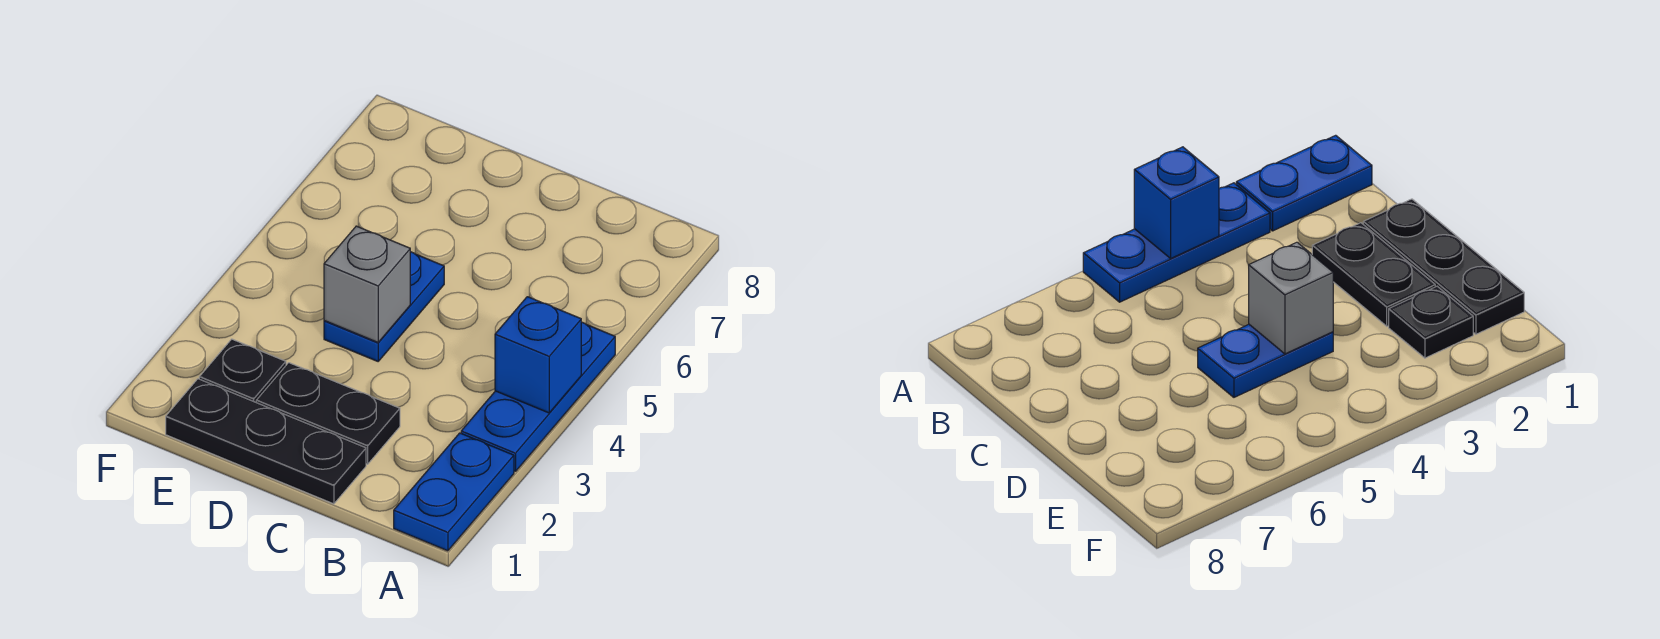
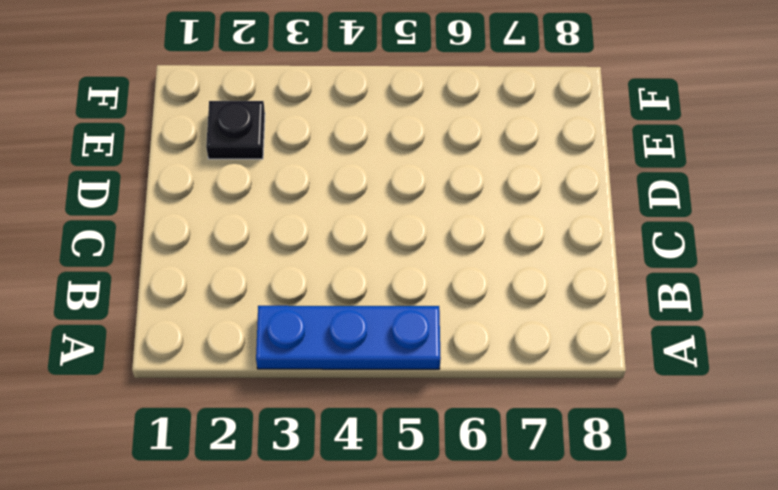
none -> blue 1x2 plate [394,433,514,551]
none -> black 1x3 plate [166,379,366,504]

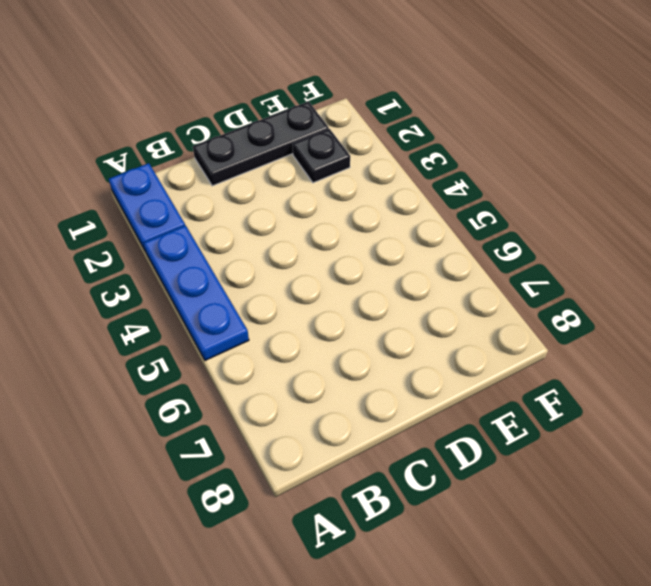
none -> black 1x2 plate [256,363,400,464]
none -> blue 1x2 plate [324,252,444,361]

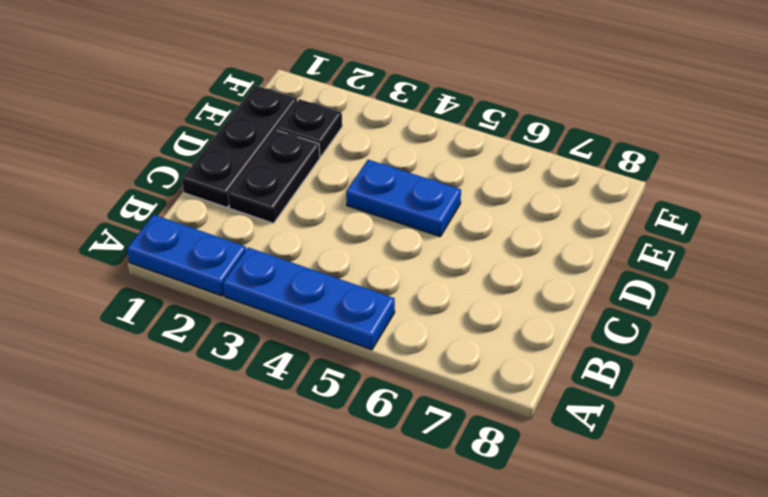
none -> blue 1x1 brick [495,297,581,413]
none -> grey 1x1 brick [324,226,410,342]

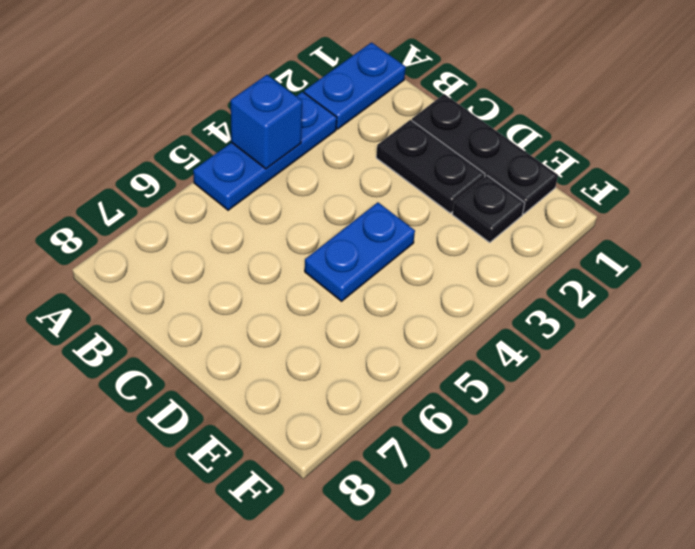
none -> grey 1x1 brick [324,226,410,342]

